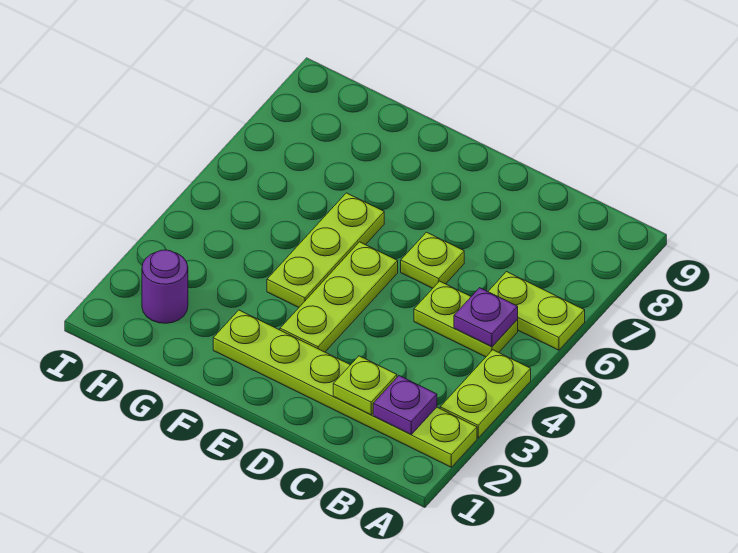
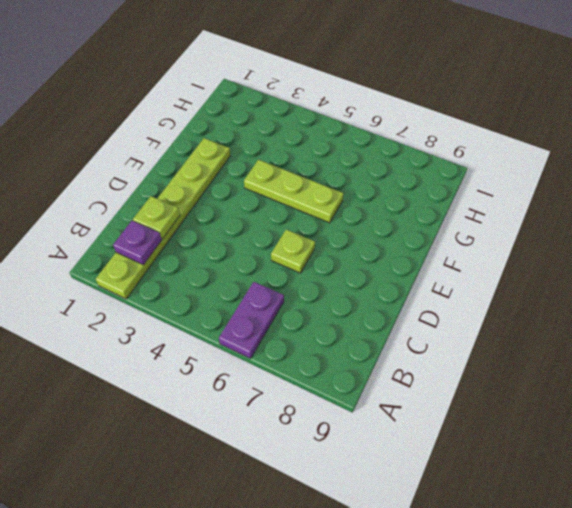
purple 1x2 plate [219,282,284,358] -> lime 1x2 plate [488,272,585,350]
none -> lime 1x2 plate [440,350,531,438]
none -> lime 1x2 plate [414,281,518,357]

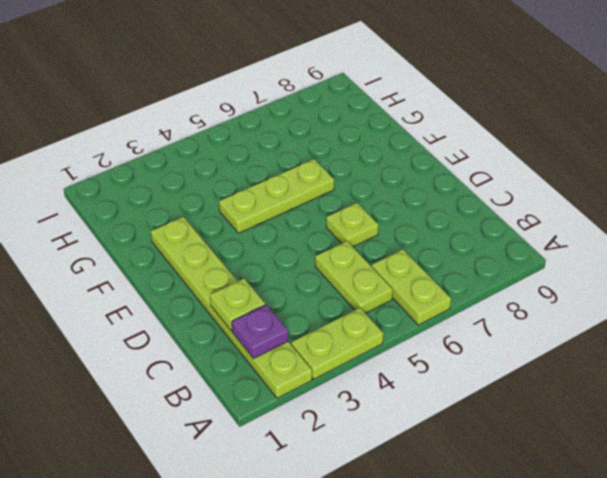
none -> lime 1x3 plate [280,242,398,352]
none -> purple 1x1 round brick [142,250,188,323]

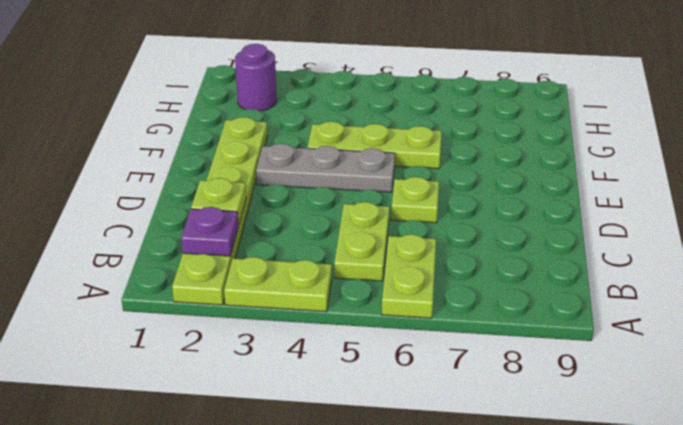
grey 1x3 plate [256,144,395,192] -> lime 1x3 plate [280,242,398,352]
none -> purple 1x1 plate [454,288,518,347]

